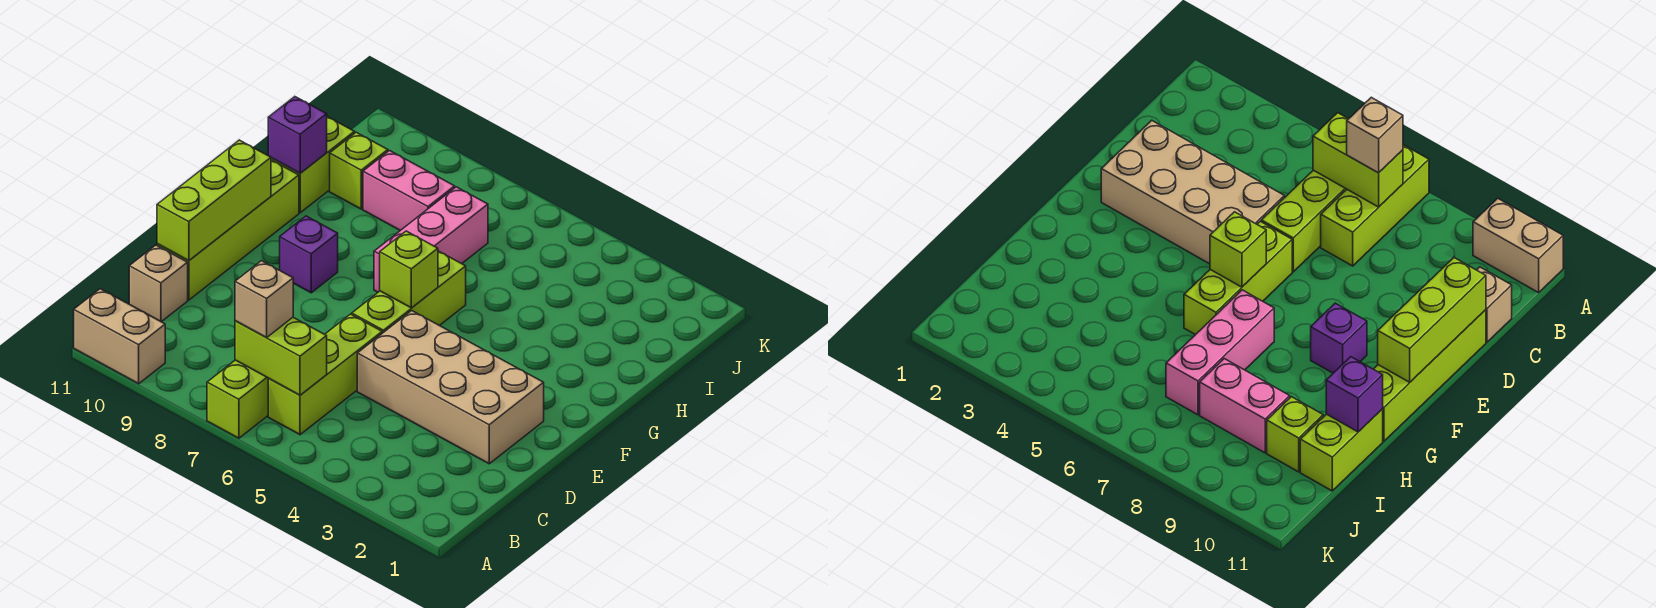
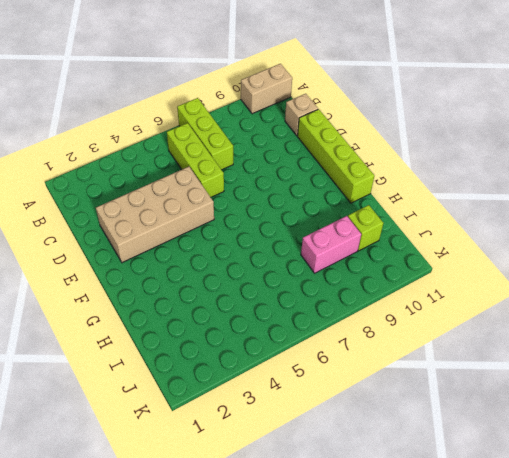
none -> lime 1x3 brick [352,251,466,333]
none -> purple 1x1 brick [280,216,338,293]
none -> pink 1x3 brick [374,187,488,292]

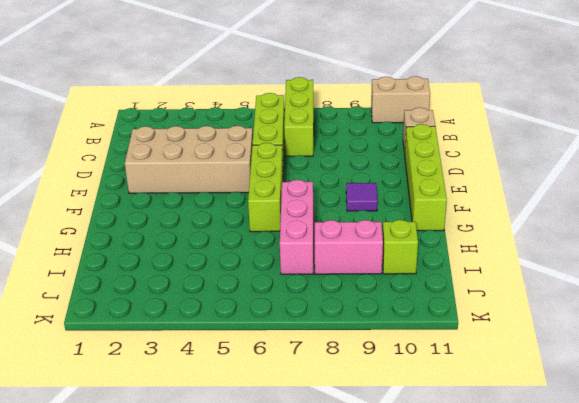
purple 1x1 tile [346,183,378,211] -> purple 1x1 brick [280,216,338,293]
none -> lime 1x2 brick [271,117,355,213]
none -> lime 1x2 brick [235,317,327,395]
none -> lime 1x3 brick [157,140,271,261]

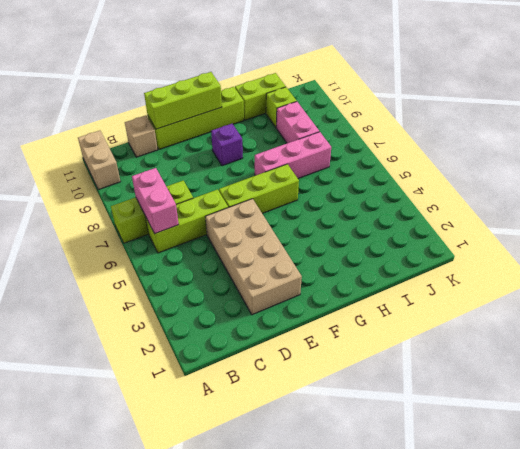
pink 1x2 brick [132,168,179,234] -> lime 1x2 brick [235,317,327,395]
none -> lime 1x1 brick [380,231,438,308]
none -> purple 1x1 brick [268,97,327,173]
none -> tan 1x1 brick [235,261,293,338]

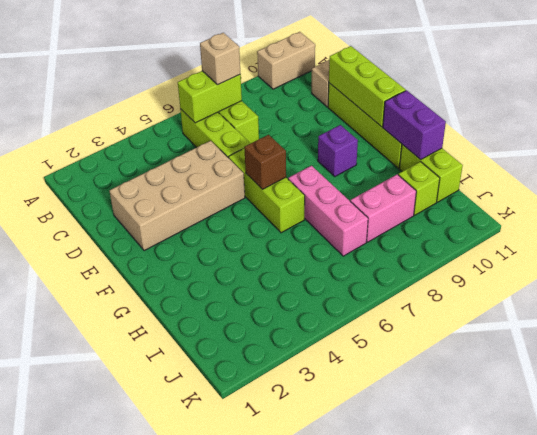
brown 1x1 brick [244,135,286,189] -> lime 1x1 brick [380,231,438,308]
purple 1x2 brick [383,90,446,160] -> purple 1x1 brick [268,97,327,173]

